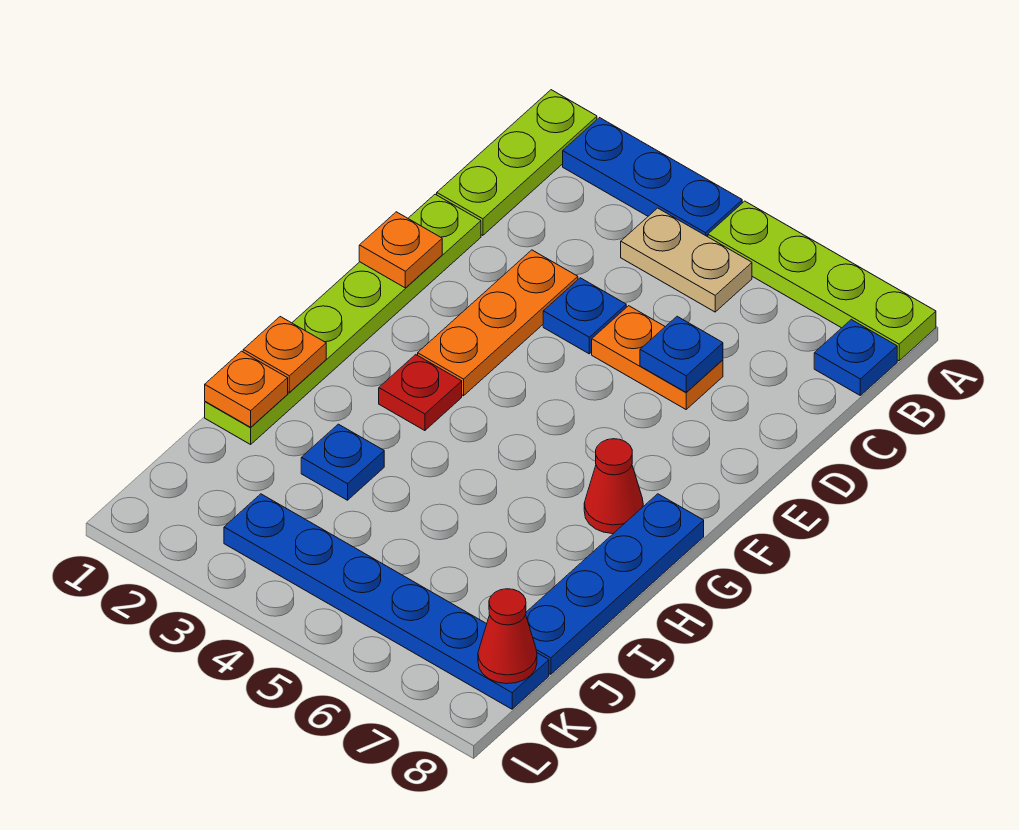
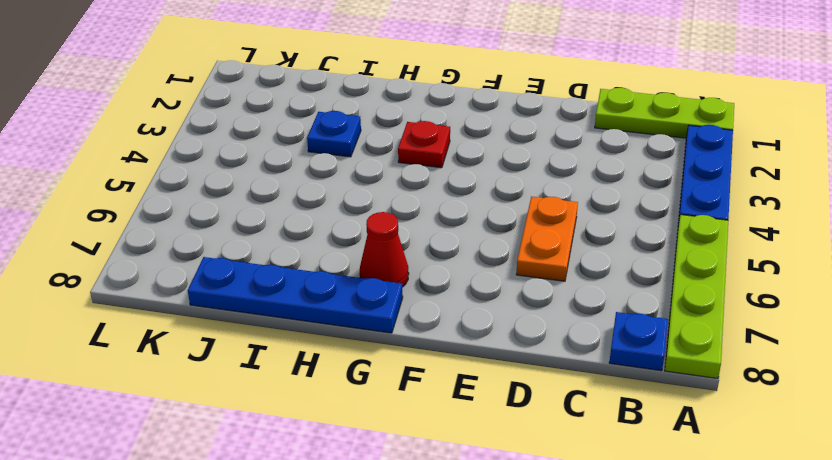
none -> tan 1x2 plate [621,208,752,312]
none -> lime 1x6 plate [205,194,481,444]
none -> orange 1x3 plate [418,250,578,396]

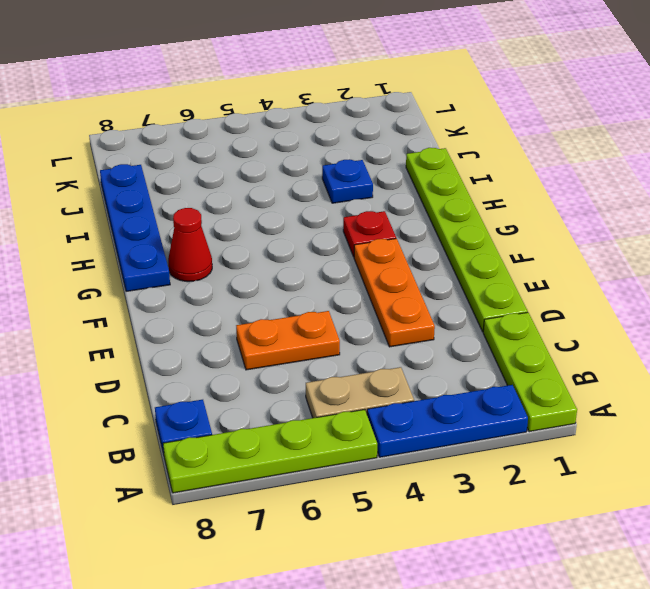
none -> blue 1x1 plate [543,278,626,354]
none -> blue 1x6 plate [224,494,549,709]
none -> blue 1x1 plate [640,316,723,392]

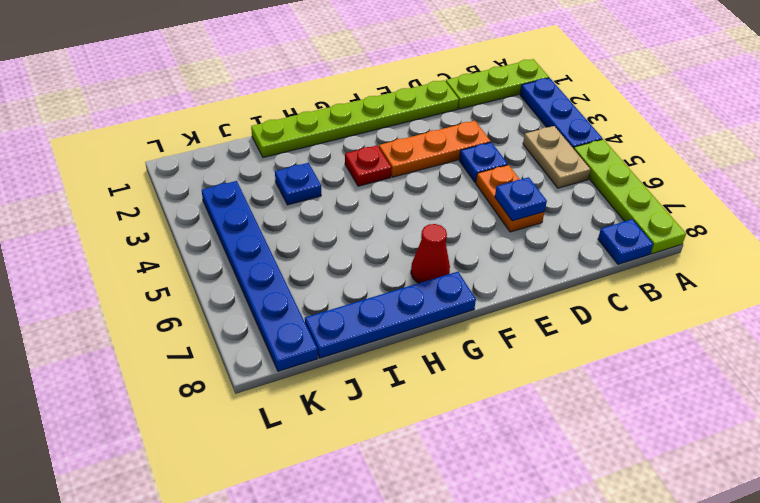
none -> orange 1x1 plate [359,212,442,288]
none -> orange 1x1 plate [243,317,326,393]
none -> orange 1x1 plate [205,351,288,427]

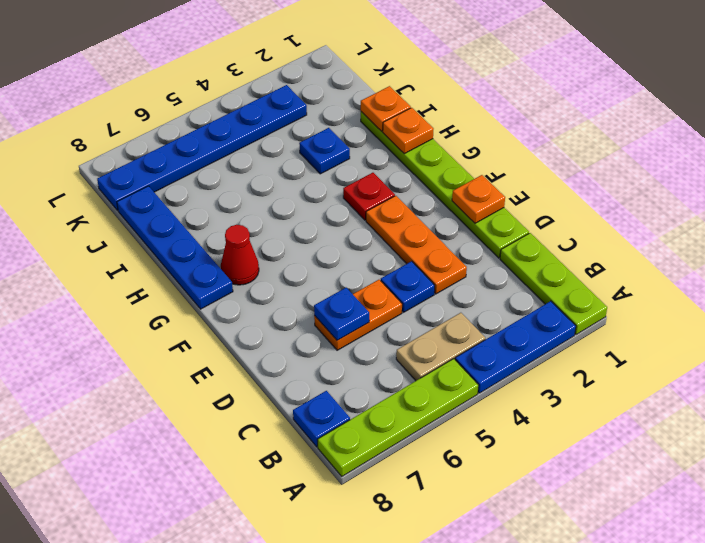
none -> red 1x1 cone [478,589,537,684]

